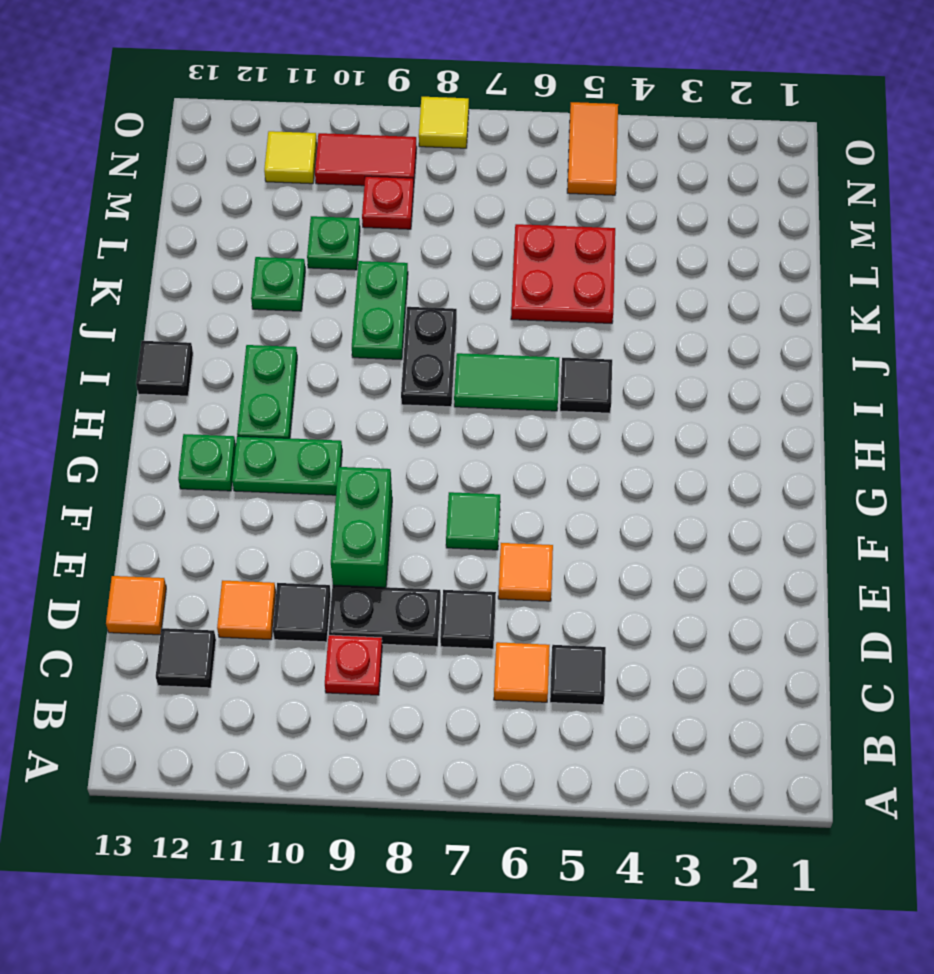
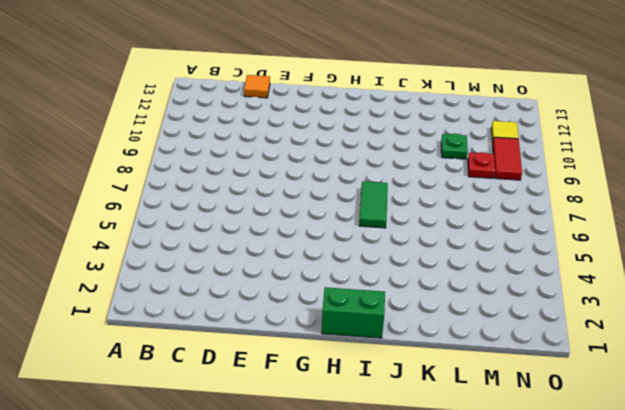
green 1x2 brick [322,287,385,338] -> green 1x2 brick moved to [331,467,392,587]
none -> black 1x1 tile [550,645,606,705]
none -> orange 1x1 tile [494,642,550,702]
none -> red 1x1 plate [325,635,382,695]

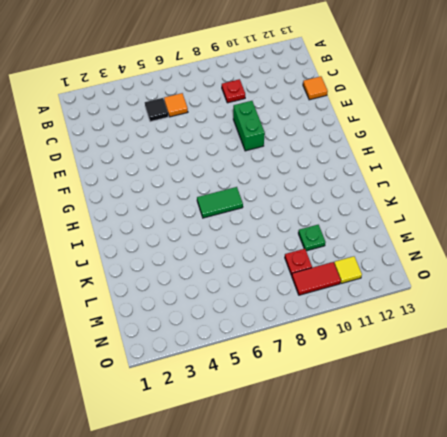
none -> black 1x1 tile [156,628,216,688]
none -> black 1x1 tile [440,590,496,649]
none -> black 1x2 plate [329,585,441,647]

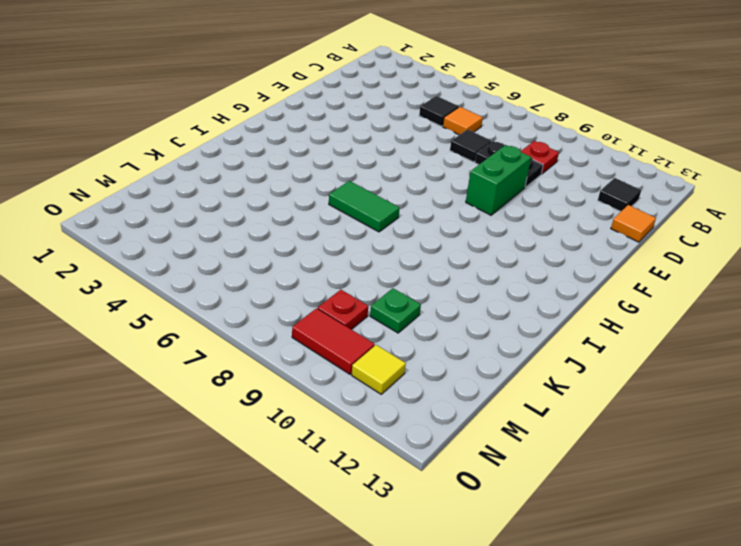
none -> black 1x1 tile [273,583,331,642]
none -> orange 1x1 tile [217,580,276,640]
none -> orange 1x1 tile [498,543,553,601]

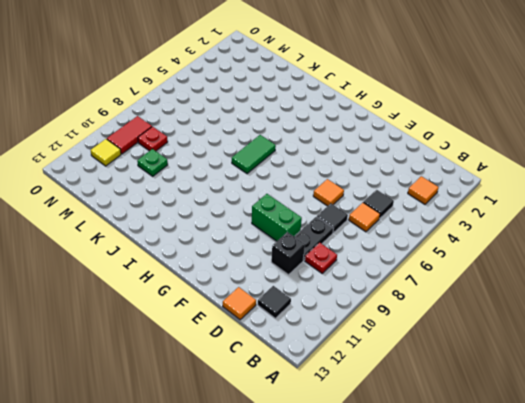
orange 1x1 tile [408,176,439,204] -> orange 1x1 tile moved to [217,580,276,640]
black 1x1 brick [271,232,305,275] -> black 1x1 tile [273,583,331,642]
none -> green 1x1 tile [446,492,500,550]
none -> green 1x2 plate [232,436,342,495]
none -> green 1x1 plate [178,434,236,491]

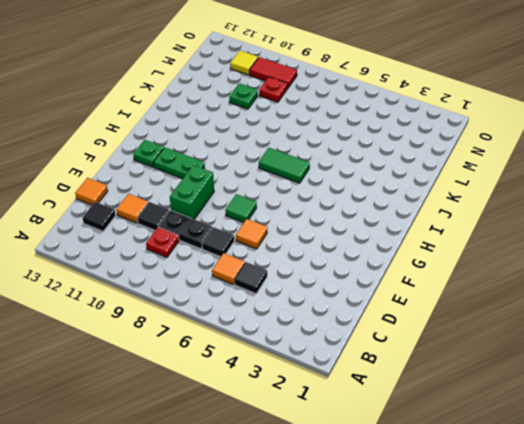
none -> green 1x2 plate [237,345,297,438]
none -> black 1x1 tile [560,358,612,413]
none -> black 1x2 plate [401,307,457,407]

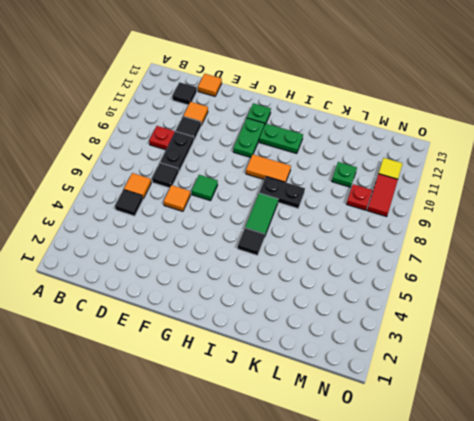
orange 1x2 tile [246,155,291,182] -> orange 1x2 tile moved to [567,102,618,195]
none -> green 1x2 brick [331,467,392,587]
none -> black 1x1 tile [136,341,193,396]
none -> green 1x2 plate [352,261,408,360]

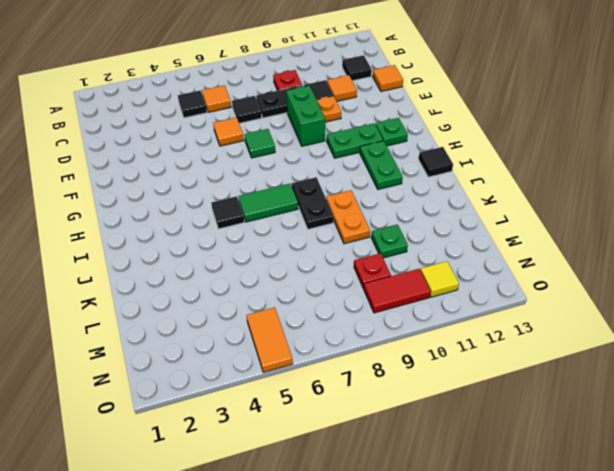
orange 1x1 plate [317,96,341,122] -> none
orange 1x2 plate [326,190,370,244] -> green 1x2 plate [352,261,408,360]
none -> red 2x2 plate [511,224,615,323]
none -> green 1x1 plate [251,257,305,311]
none -> yellow 1x1 tile [419,97,469,148]

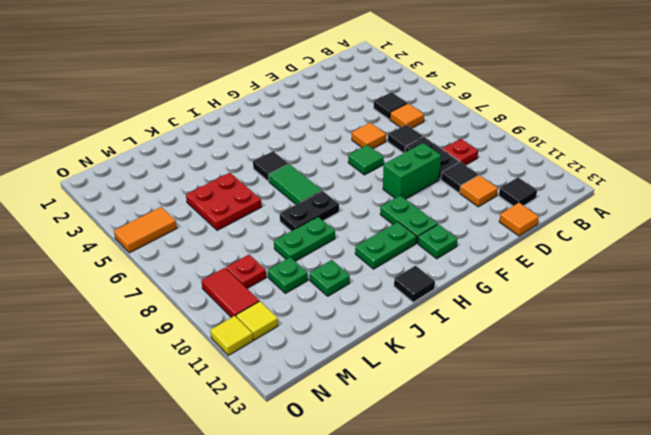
yellow 1x1 tile [210,316,253,355] -> yellow 1x1 tile moved to [419,97,469,148]

